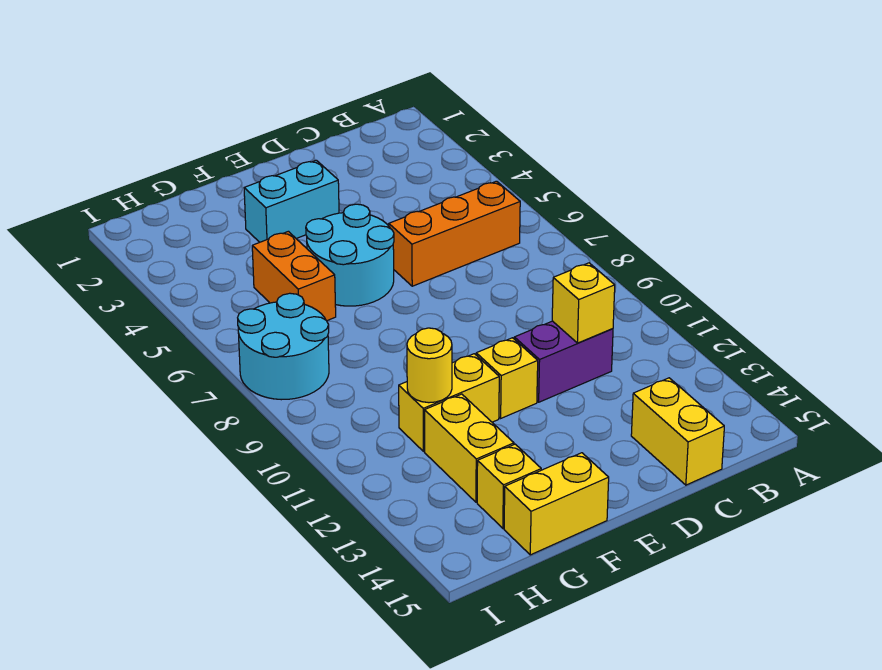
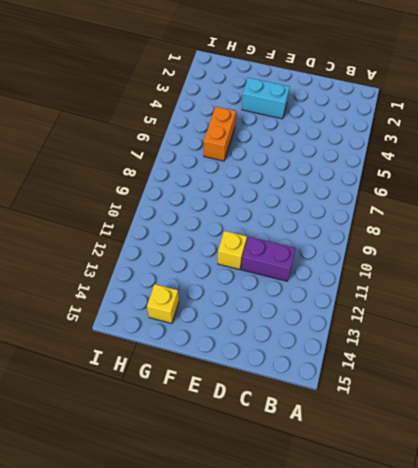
none -> orange 1x3 brick [389,181,520,286]
none -> yellow 1x2 brick [631,378,724,485]
none -> cyan 2x2 round brick [306,204,394,306]

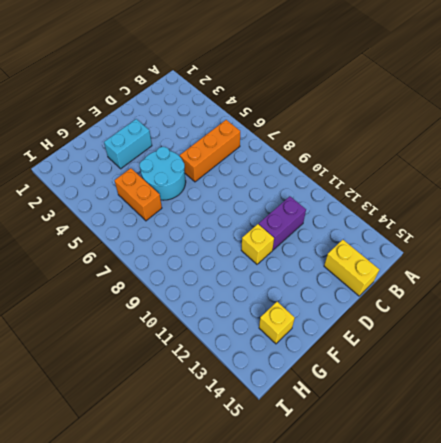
none -> yellow 1x2 brick [399,354,499,451]
none -> yellow 1x2 brick [504,453,609,555]
none -> yellow 1x2 brick [424,394,514,502]

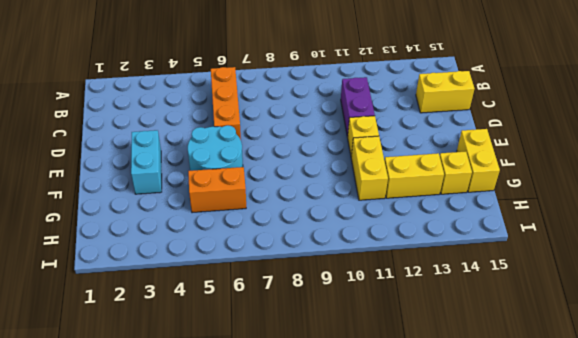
none -> cyan 2x2 round brick [238,293,329,400]
none -> yellow 1x1 brick [552,263,615,343]
none -> yellow 1x1 round brick [407,328,452,403]

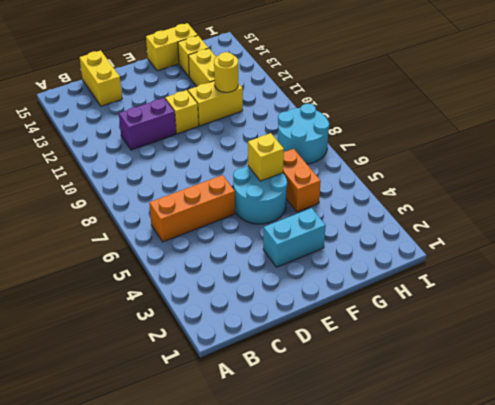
yellow 1x1 brick [248,133,284,181] -> yellow 1x1 brick moved to [552,263,615,343]

